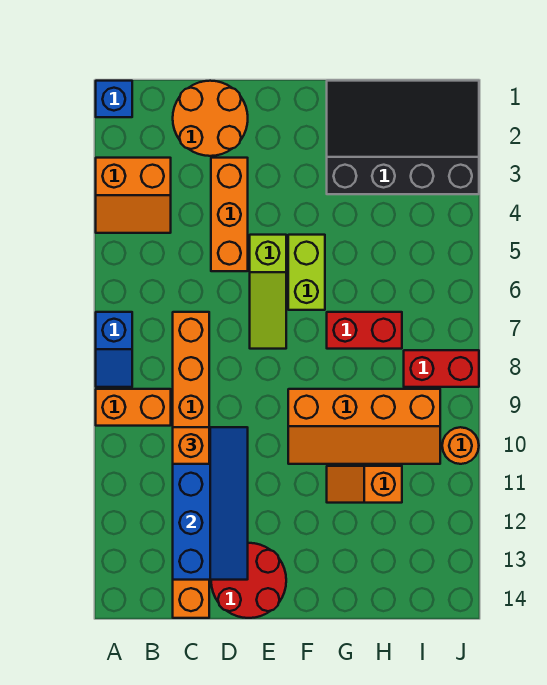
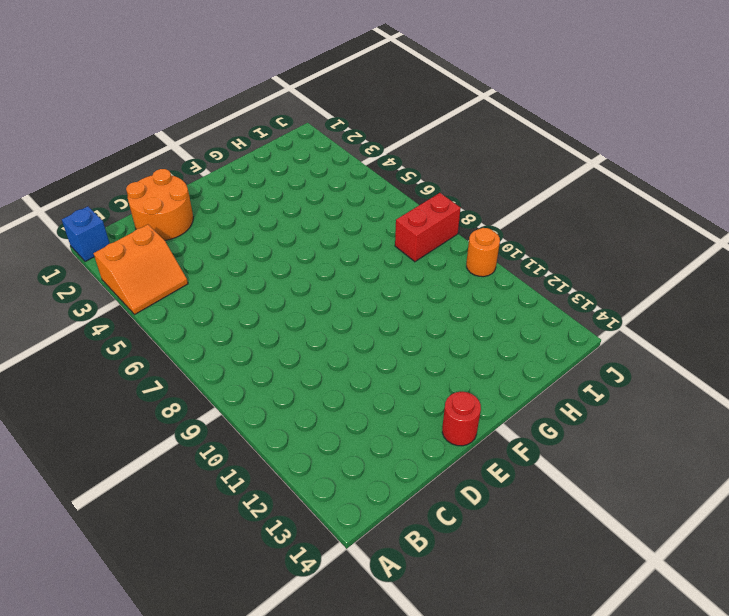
red 1x1 round brick [442,392,481,446] -> red 2x2 round brick [211,543,286,618]
none -> blue 1x2 slope [96,312,132,387]
none -> orange 1x2 brick [96,389,171,426]
none -> orange 1x8 brick [173,312,209,618]

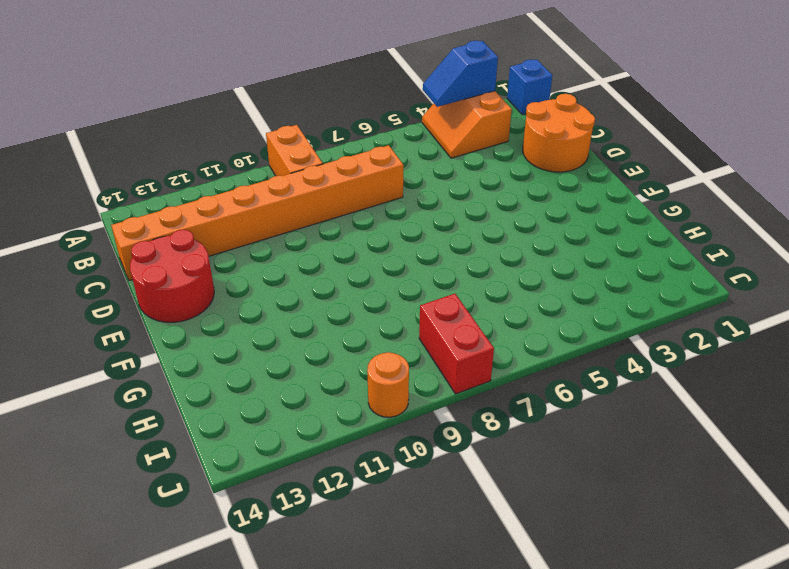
blue 1x2 slope [423,41,498,107] -> blue 1x2 slope moved to [96,312,132,387]
none -> orange 1x3 brick [211,158,248,271]
none -> lime 1x3 slope [250,235,286,349]
none -> lime 1x2 brick [288,235,325,310]

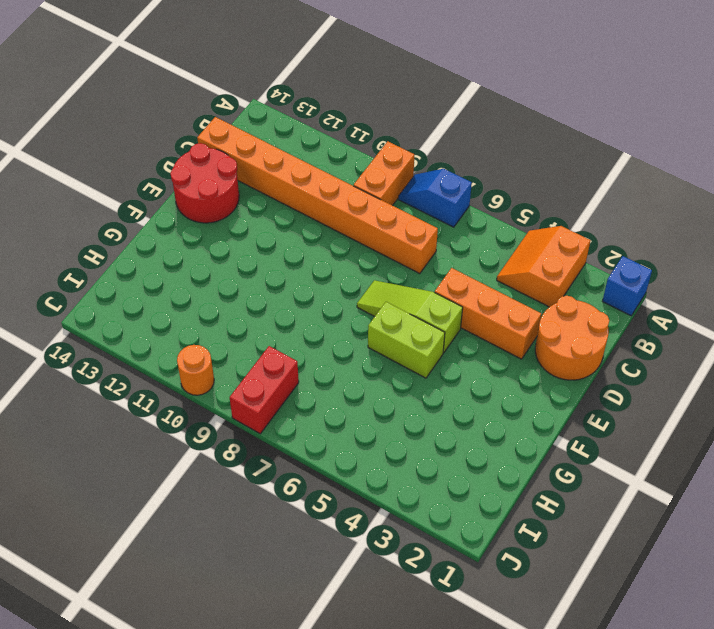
none -> orange 2x4 slope [288,389,440,464]
none -> black 3x4 slope [327,81,479,194]
none -> red 1x2 brick [327,312,402,349]

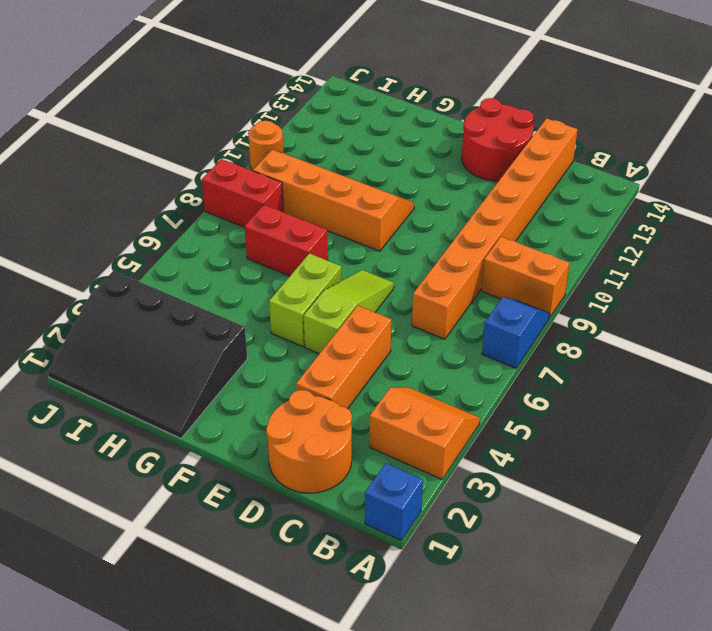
none -> orange 1x2 slope [327,466,402,503]
none -> blue 2x4 slope [173,427,248,580]
none -> orange 1x1 brick [173,427,209,464]

